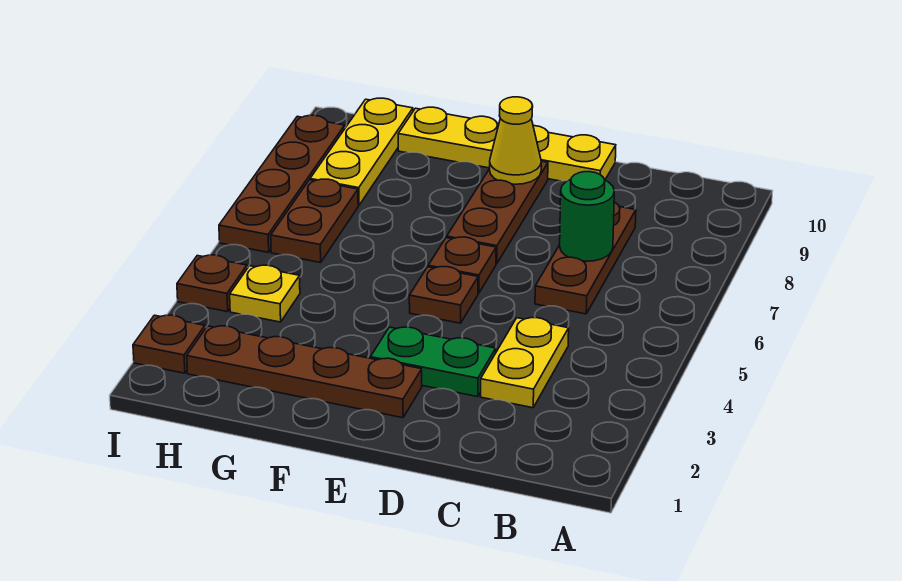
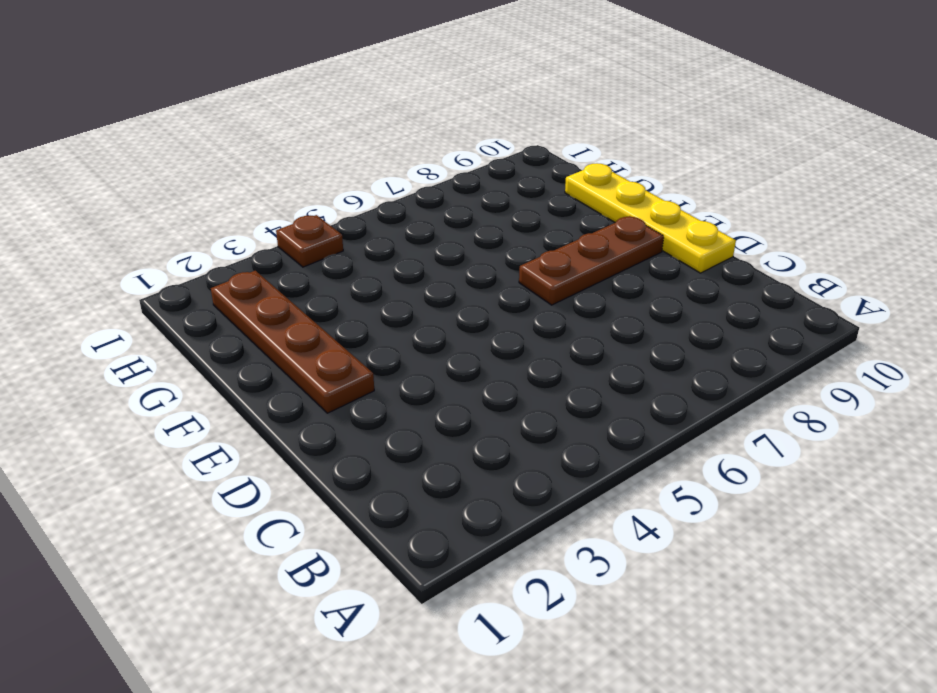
none -> yellow 1x2 plate [481,318,569,408]
none -> brown 1x3 plate [535,202,636,314]
none -> green 1x2 plate [370,327,496,397]

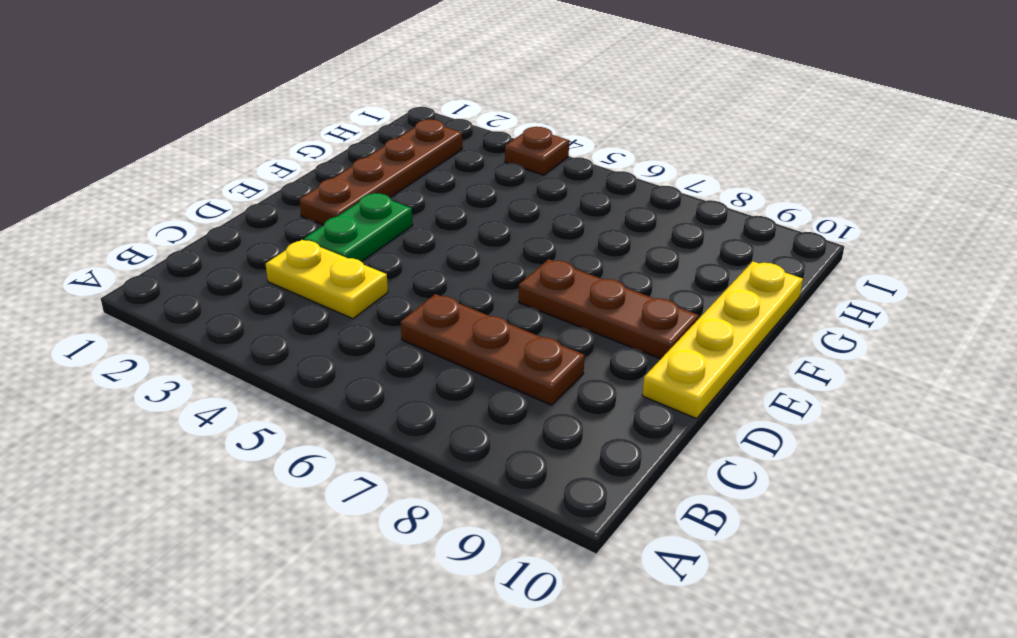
none -> brown 1x1 plate [409,267,478,323]
none -> brown 1x1 plate [428,237,496,293]
none -> yellow 1x1 plate [230,265,300,322]

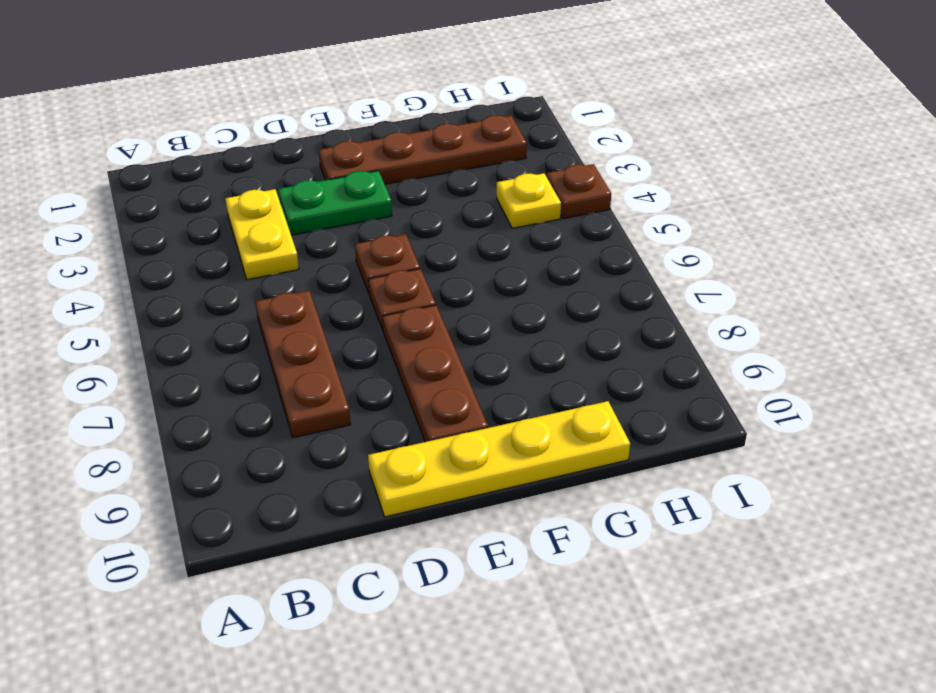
none -> brown 1x2 plate [271,179,358,263]
none -> yellow 1x3 plate [310,98,413,205]
none -> brown 1x1 plate [133,315,205,373]

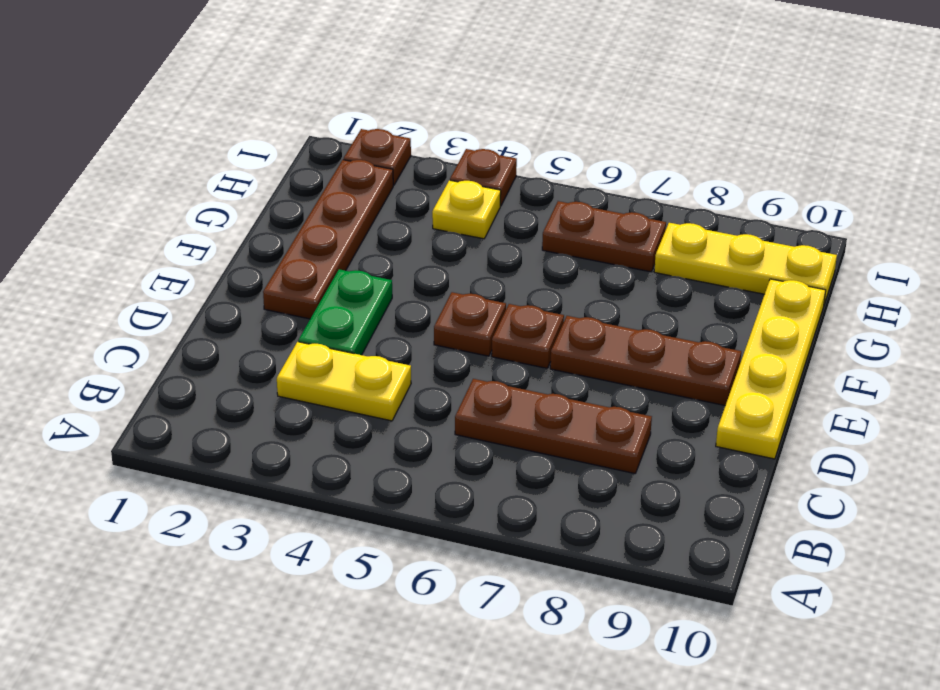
none -> brown 1x4 plate [219,115,345,252]
none -> green 1x1 round brick [560,172,614,261]
none -> yellow 1x1 cone [490,97,541,184]

